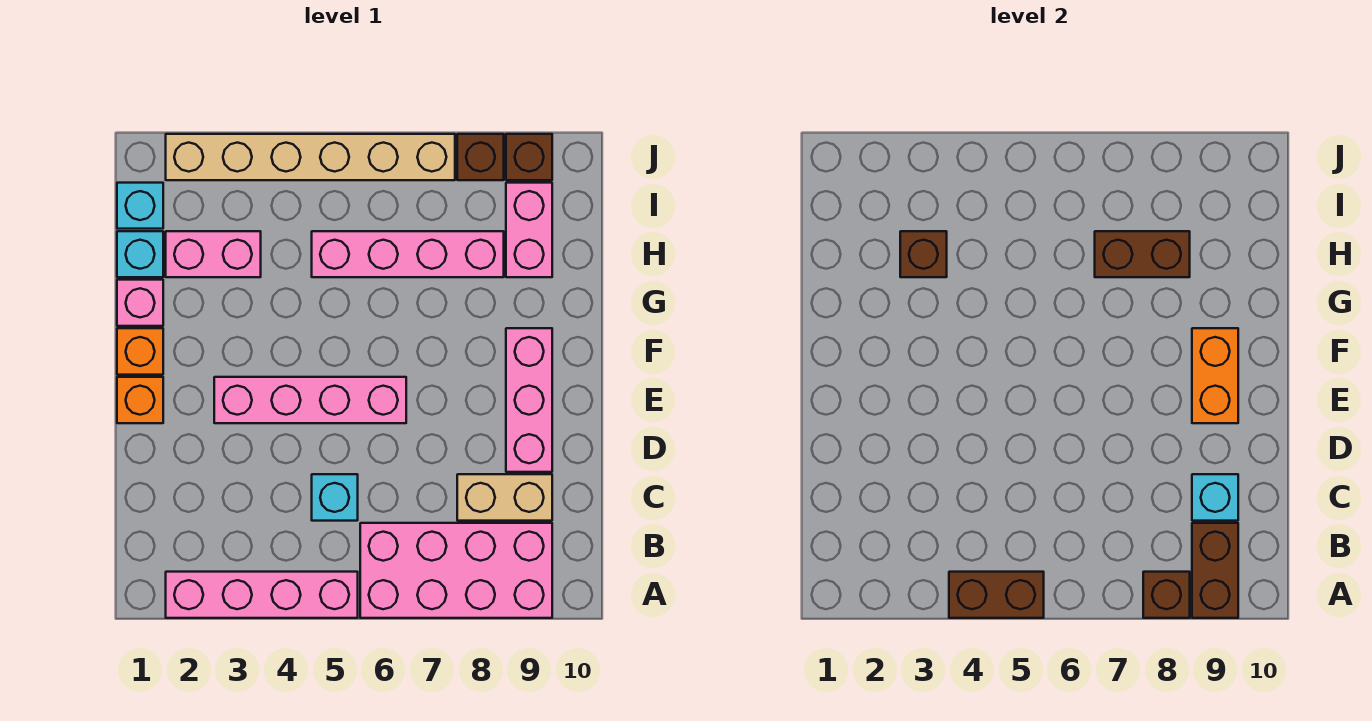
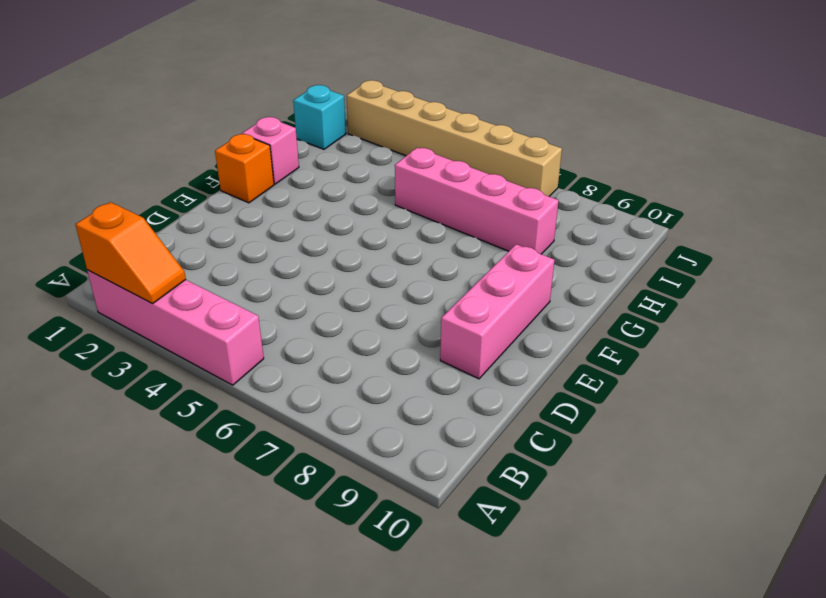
orange 1x2 slope [75,202,186,304] -> none
none -> pink 2x4 brick [360,523,552,618]
none -> cyan 1x1 brick [312,474,358,521]
none -> tan 1x2 brick [457,474,552,521]

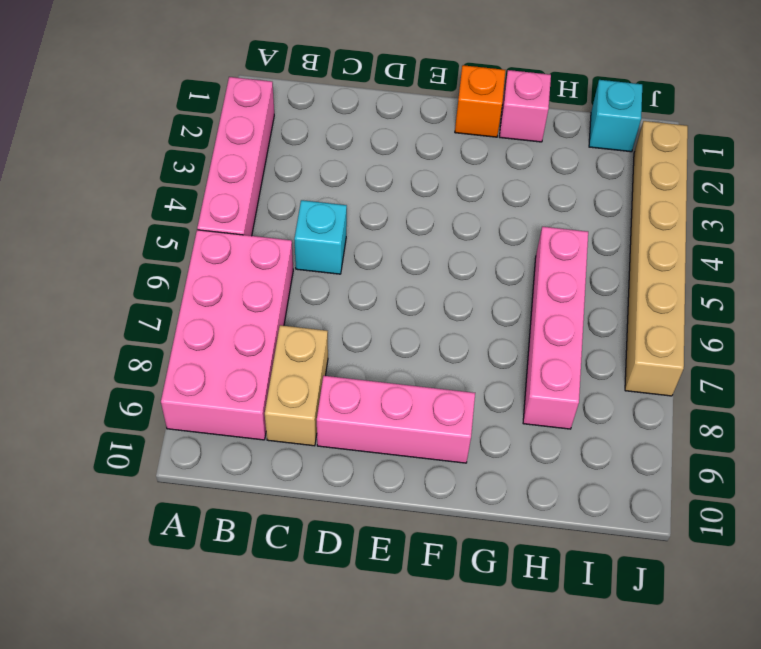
none -> orange 1x1 brick [117,377,163,423]
none -> pink 1x4 brick [214,377,406,423]
none -> cyan 1x1 brick [117,231,163,277]

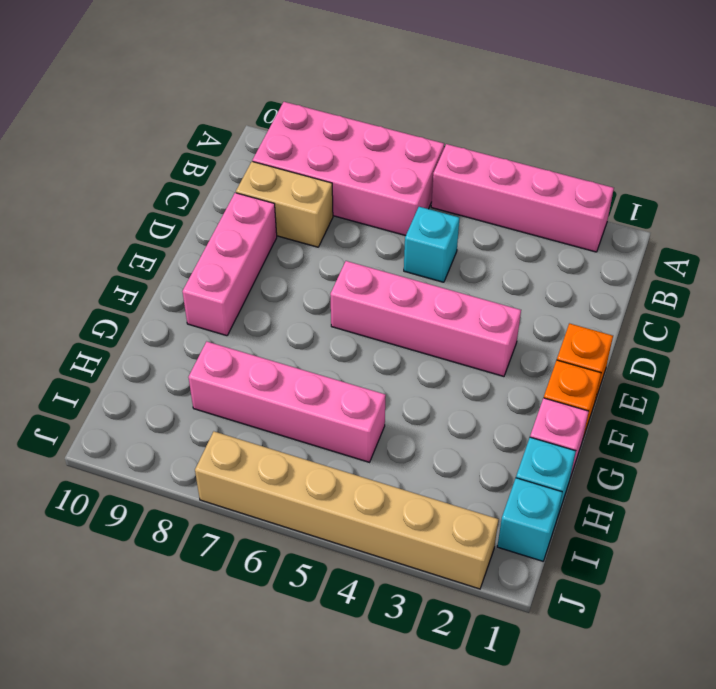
none -> pink 1x2 brick [166,231,261,277]
none -> pink 1x2 brick [506,183,552,277]
none -> brown 1x1 brick [457,134,504,180]

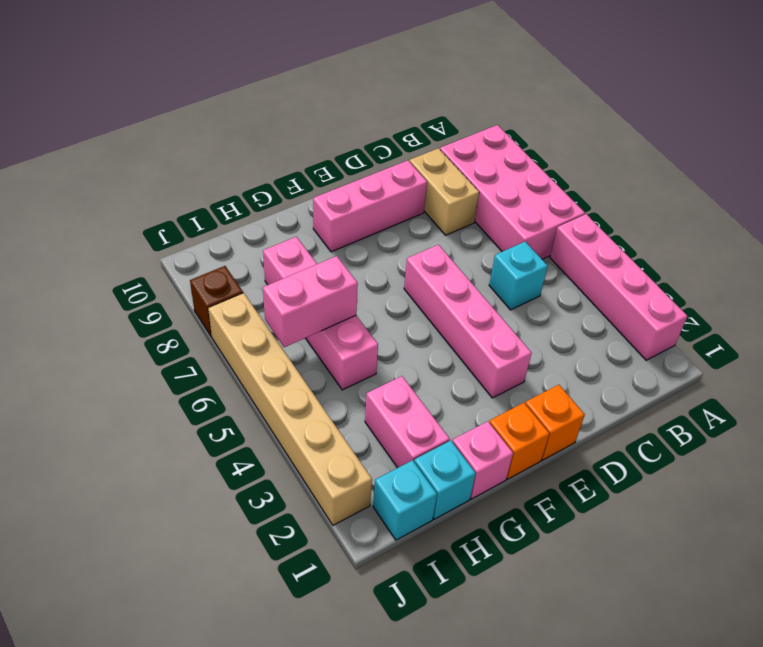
pink 1x2 brick [263,256,358,347] -> pink 1x2 brick moved to [506,183,552,277]
none -> brown 1x1 brick [506,134,552,180]
none -> brown 1x2 brick [949,572,1044,618]
none -> brown 1x1 brick [1143,572,1190,618]

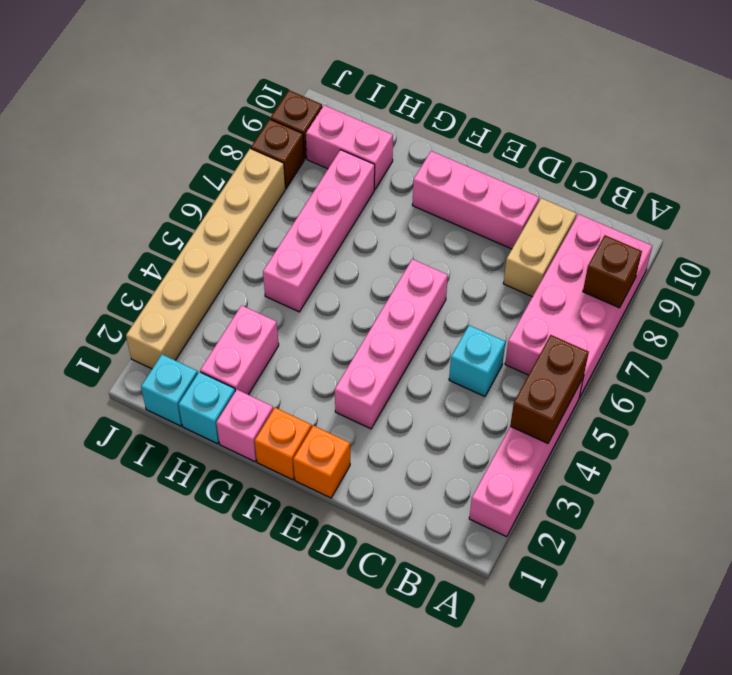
none -> brown 1x2 brick [1192,523,1238,618]
none -> cyan 1x1 brick [1192,474,1238,521]
none -> orange 1x2 brick [1192,328,1238,423]

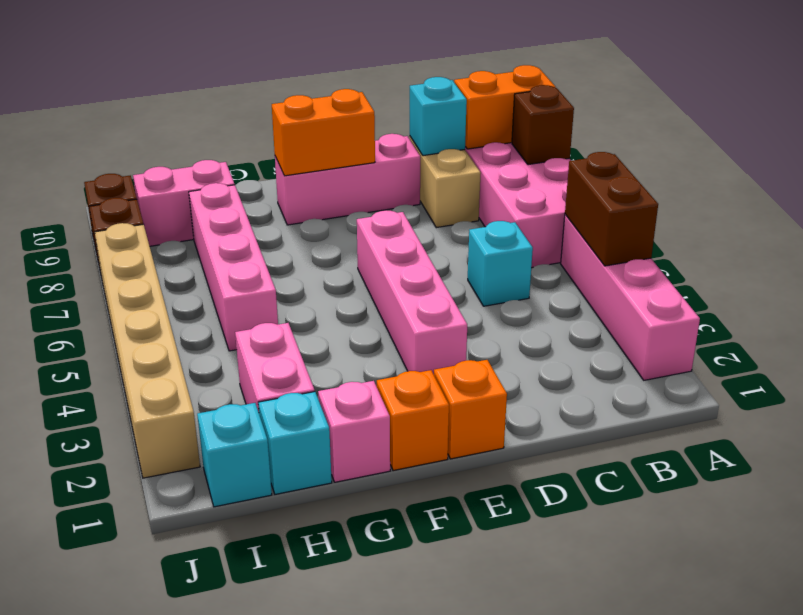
orange 1x2 brick [454,65,556,149] -> brown 1x2 brick [1192,523,1238,618]
none -> brown 1x1 brick [900,231,947,277]
none -> brown 1x2 brick [1095,231,1190,277]

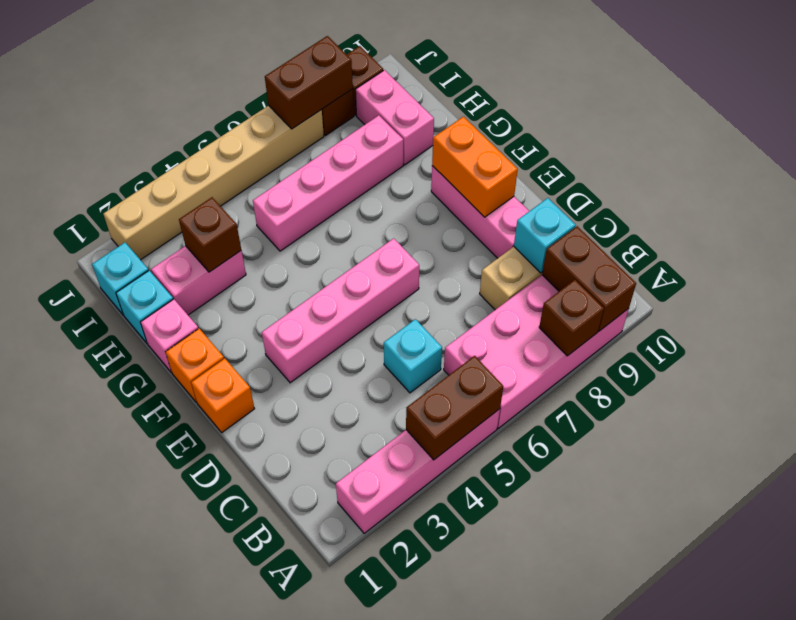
brown 1x2 brick [265,36,353,129] -> brown 1x2 brick moved to [1095,231,1190,277]

